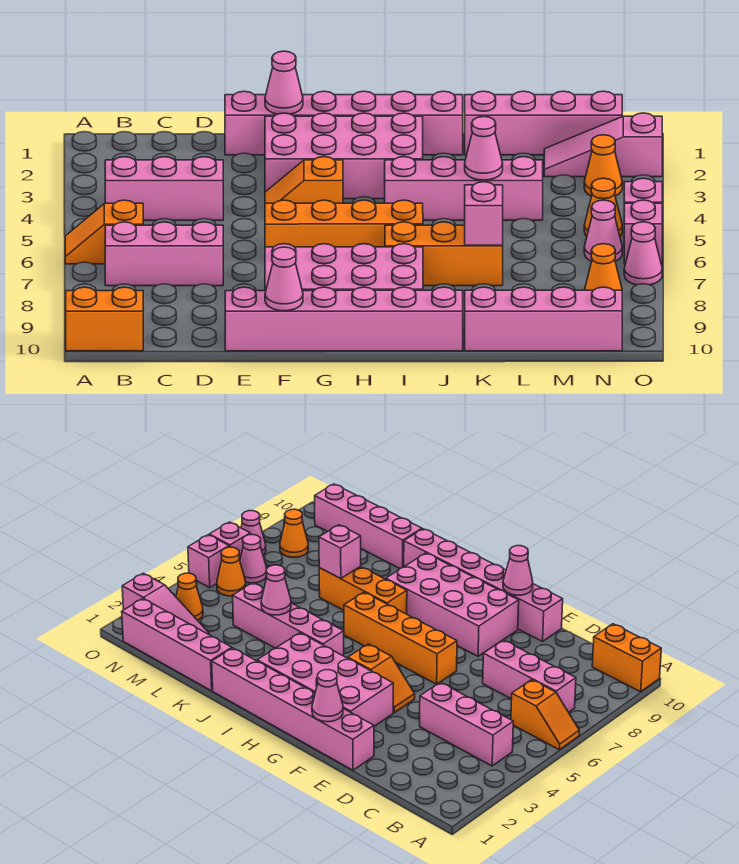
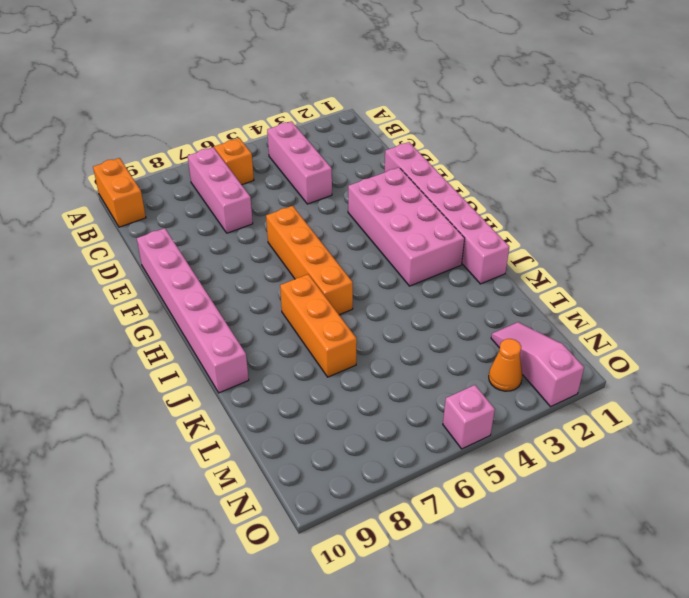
none -> orange 1x2 slope [265,157,343,203]
none -> pink 2x4 brick [265,244,423,291]
none -> pink 1x4 brick [385,157,543,220]

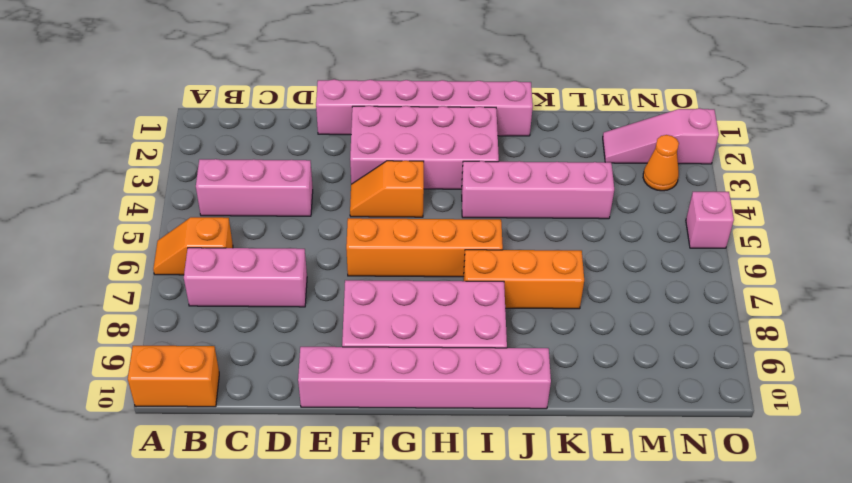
none -> pink 1x4 brick [465,91,622,155]
none -> pink 1x4 brick [465,287,622,351]
none -> orange 1x1 cone [584,178,622,236]

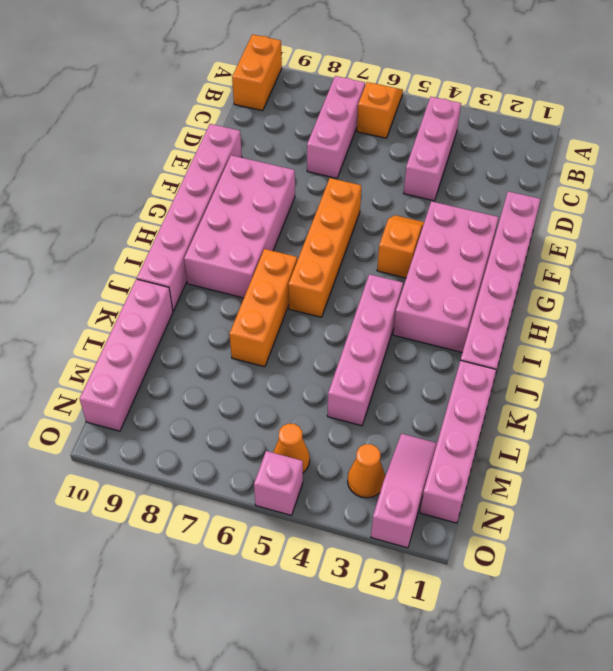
none -> pink 1x1 cone [584,200,622,261]
none -> orange 1x1 cone [585,244,622,290]
none -> pink 1x1 brick [624,200,662,264]

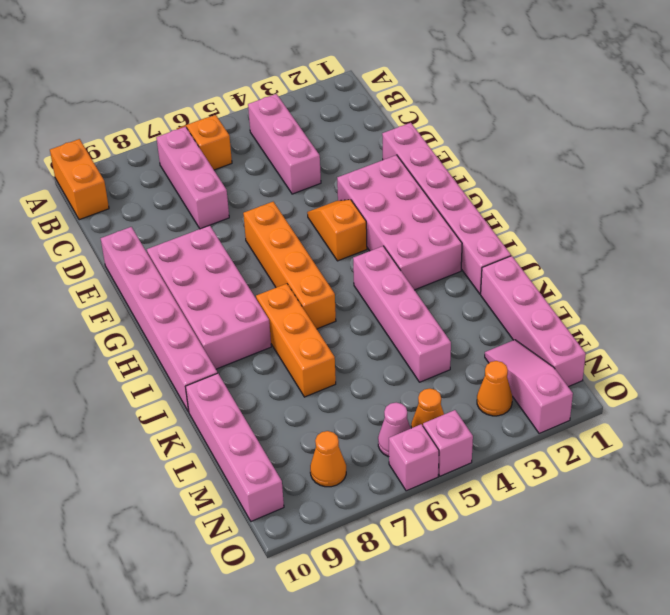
none -> pink 1x1 cone [624,222,662,285]
none -> pink 1x1 cone [265,51,303,114]
none -> pink 1x1 cone [265,247,303,311]

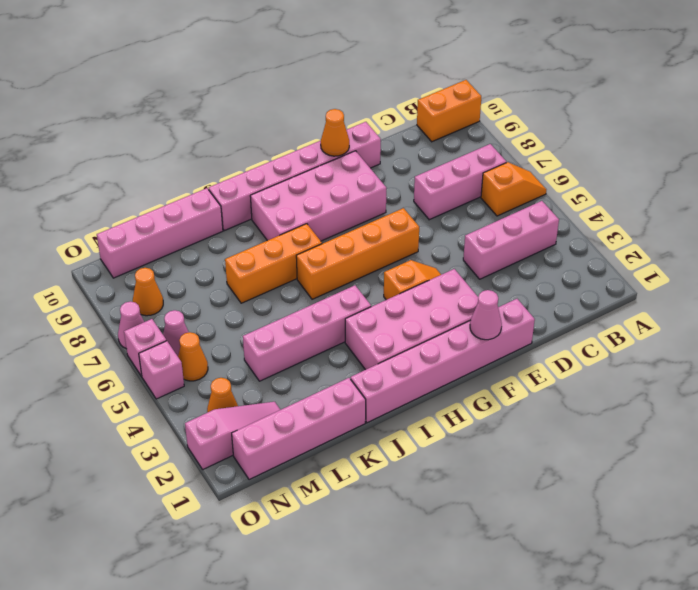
orange 1x1 cone [321,109,349,156] -> pink 1x1 cone [265,247,303,311]
none -> pink 1x1 cone [465,116,503,180]
none -> pink 1x1 brick [465,182,503,245]

